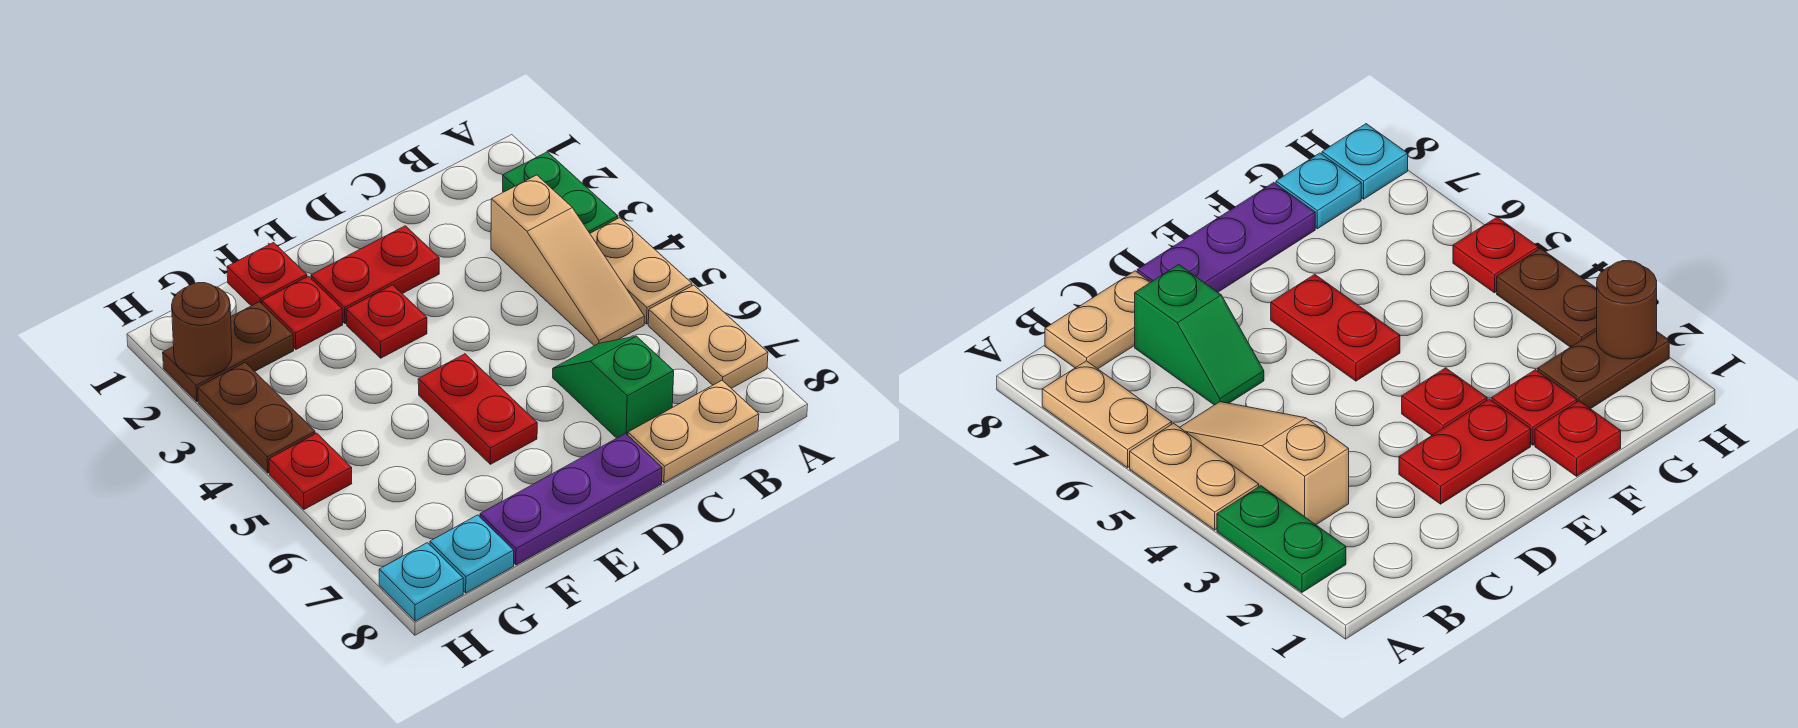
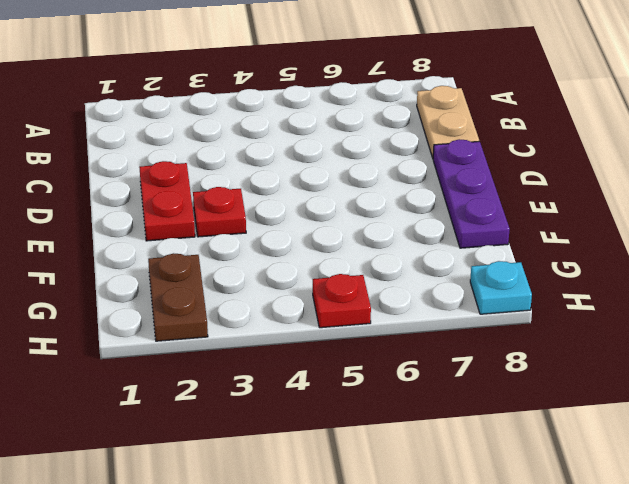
none -> green 1x2 plate [503,152,618,233]
none -> tan 1x2 plate [590,218,692,324]
none -> tan 1x2 plate [648,285,768,388]

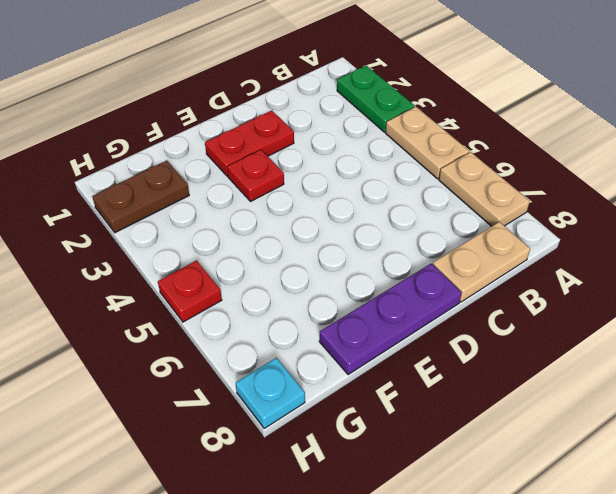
none -> tan 1x3 slope [491,175,645,346]
none -> green 1x2 slope [553,336,674,438]
none -> red 1x2 plate [418,354,537,464]

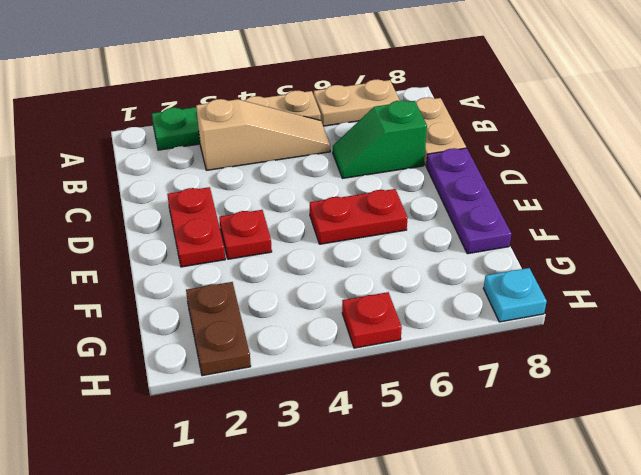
none -> red 1x1 plate [227,243,307,306]
none -> red 1x1 plate [262,276,343,349]
none -> cyan 1x1 plate [430,515,514,593]

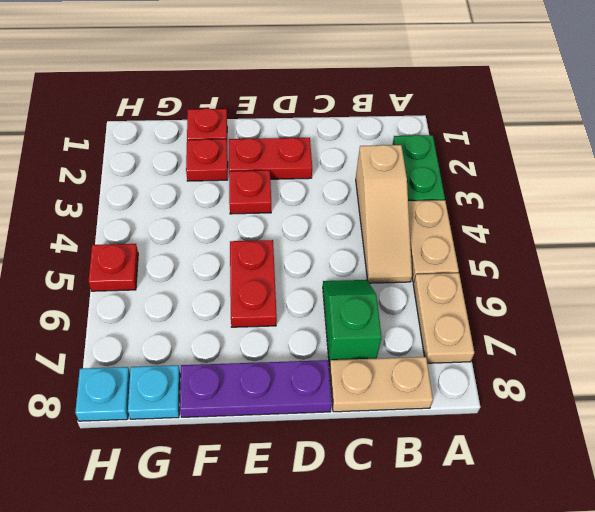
none -> brown 1x2 plate [163,302,294,402]
none -> brown 1x2 plate [198,362,315,473]
none -> brown 1x1 round brick [172,283,232,377]

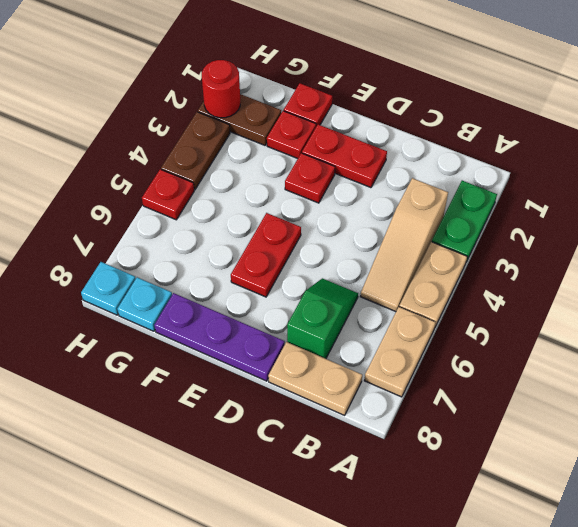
red 1x1 round brick [202,60,240,118] -> brown 1x1 round brick [172,283,232,377]

